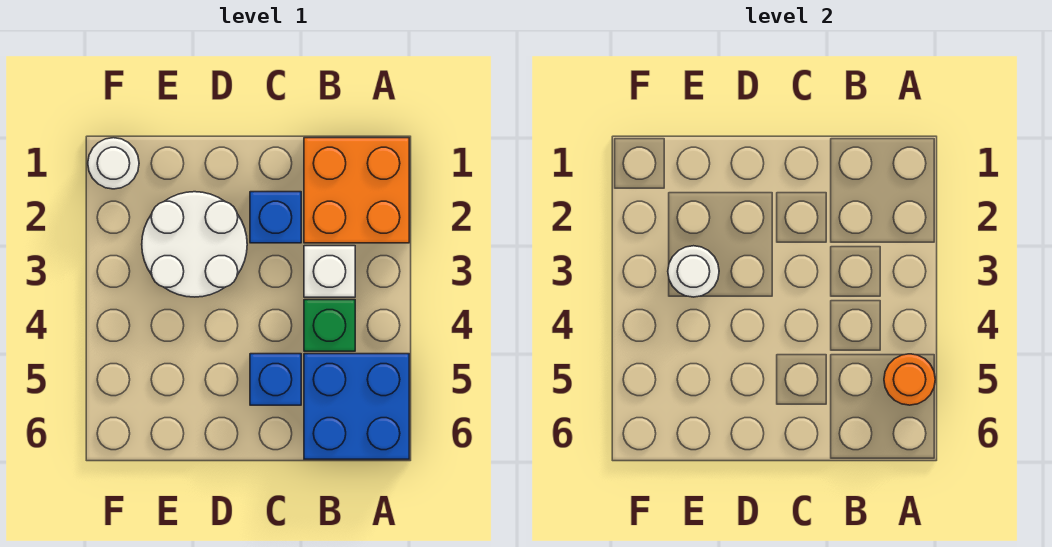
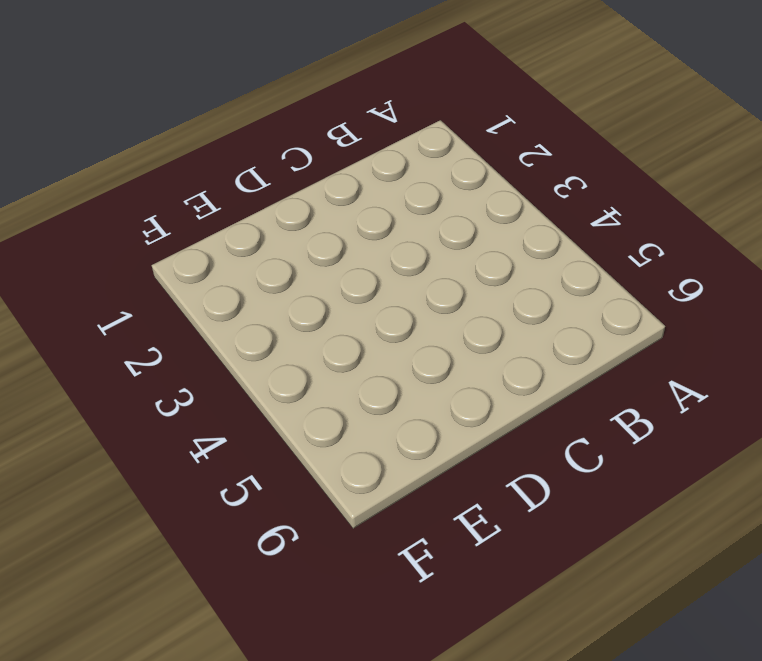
none -> orange 2x2 brick [304,138,409,243]
none -> blue 2x2 brick [304,354,409,459]

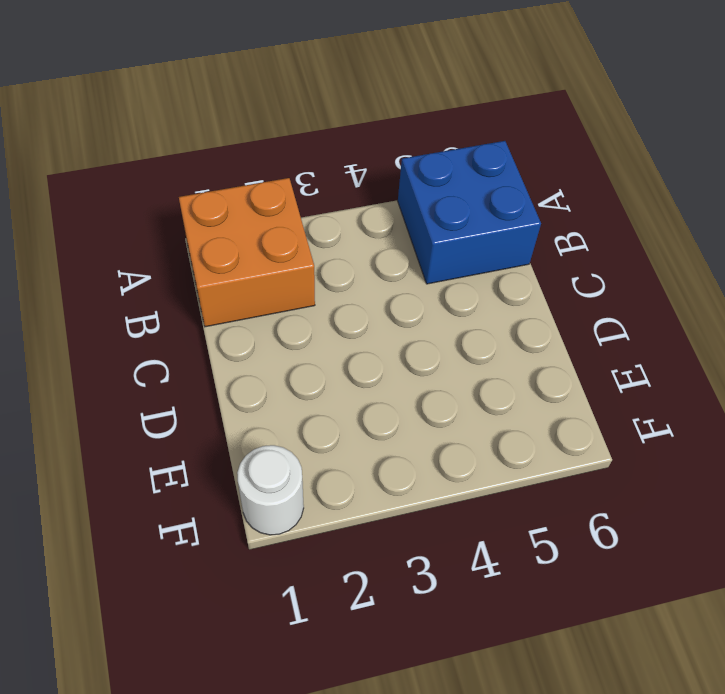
none -> white 1x1 brick [304,246,355,297]
none -> green 1x1 brick [304,300,355,351]

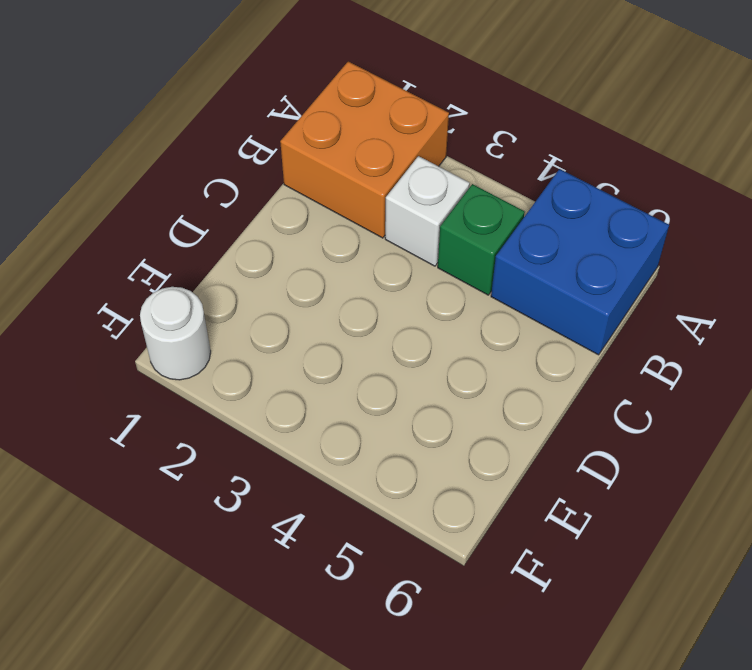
none -> blue 1x1 brick [250,192,301,243]
none -> blue 1x1 brick [250,354,301,405]

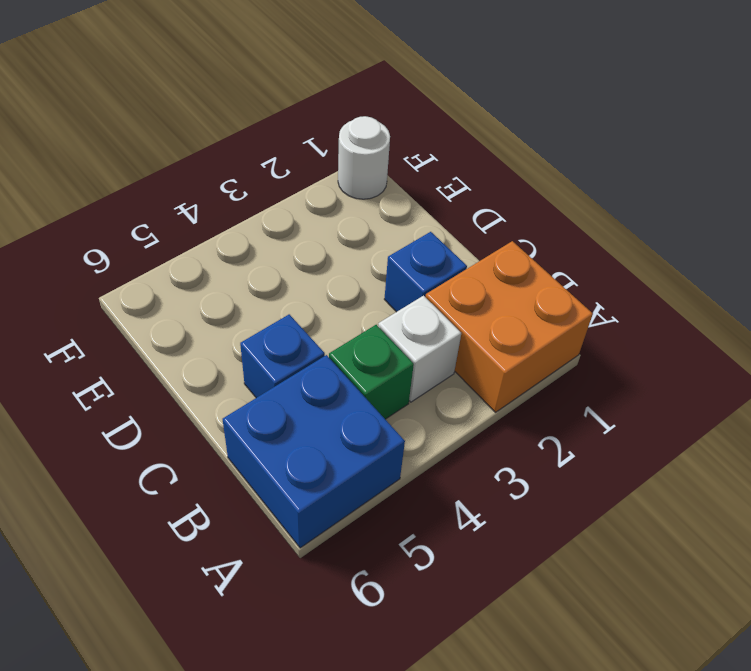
none -> white 2x2 round brick [142,192,247,297]
none -> orange 1x1 round brick [884,354,935,405]

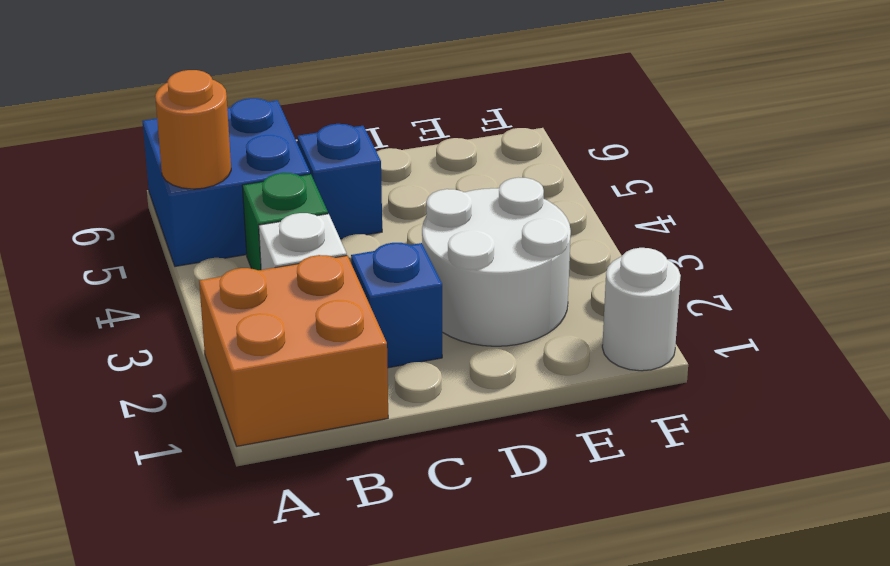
none -> white 1x1 round brick [668,246,719,297]

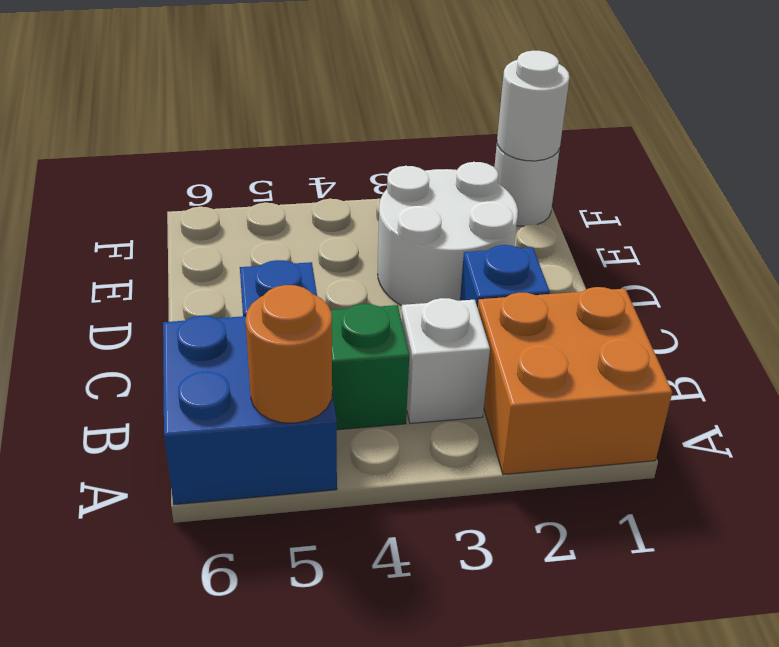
white 1x1 round brick [497,51,569,161] -> white 1x1 round brick moved to [668,246,719,297]

